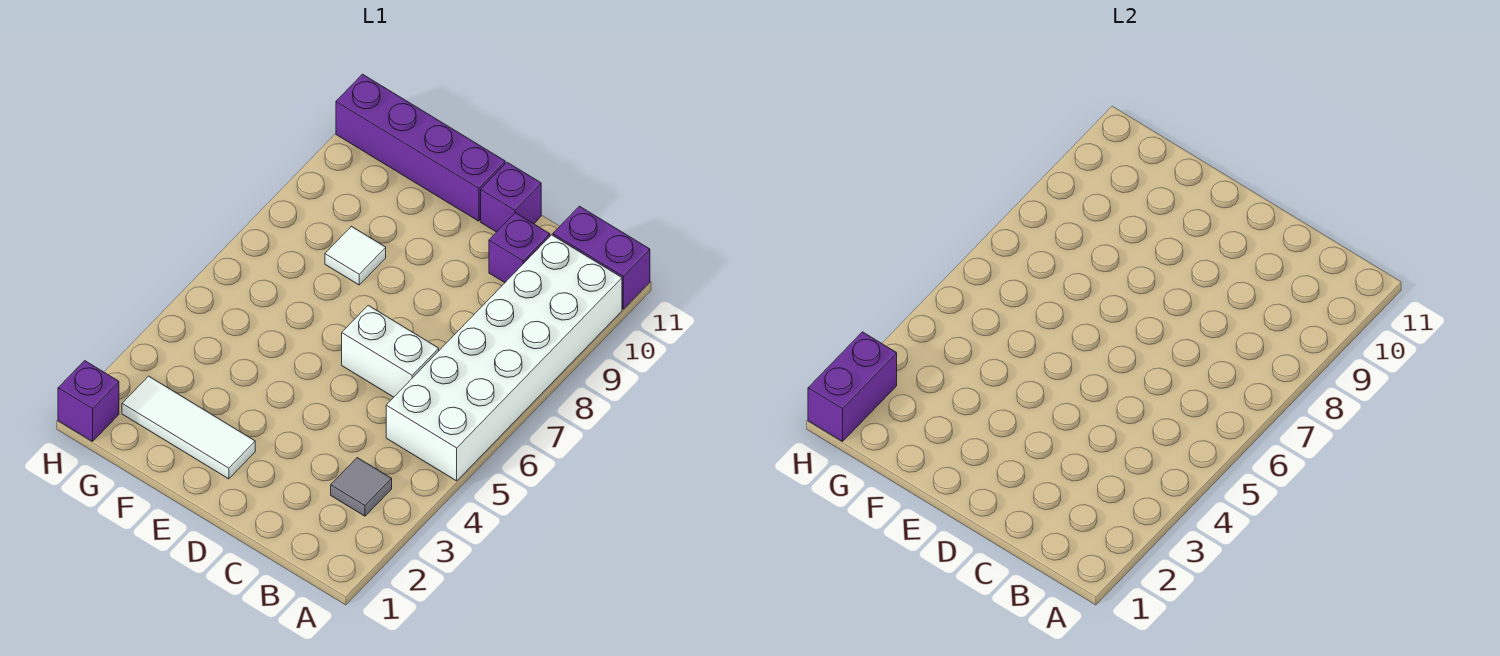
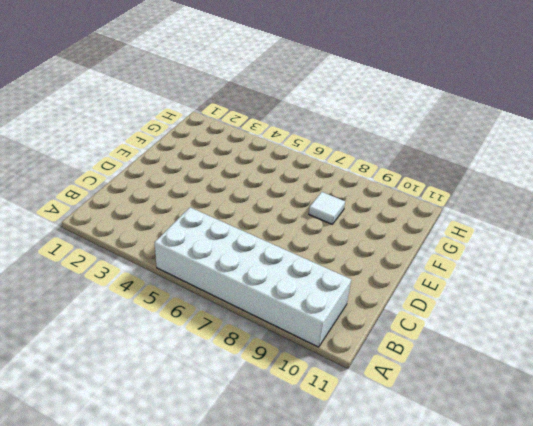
none -> purple 1x2 brick [553,206,650,309]
none -> grey 1x1 tile [331,458,392,516]

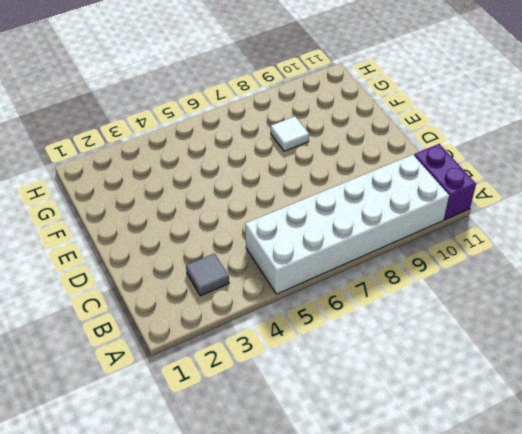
none -> white 1x2 brick [342,305,439,397]
none -> purple 1x1 brick [489,213,550,283]

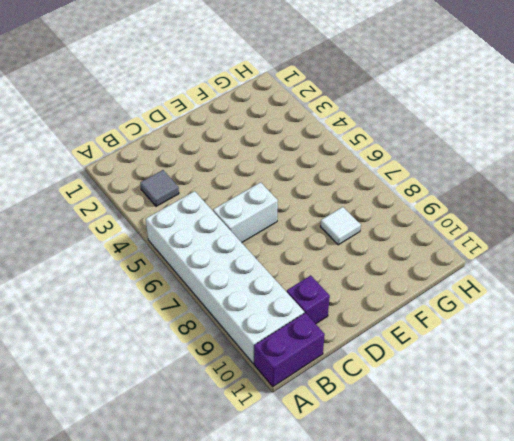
none -> purple 1x1 brick [481,162,541,232]
none -> white 1x3 tile [122,376,255,479]

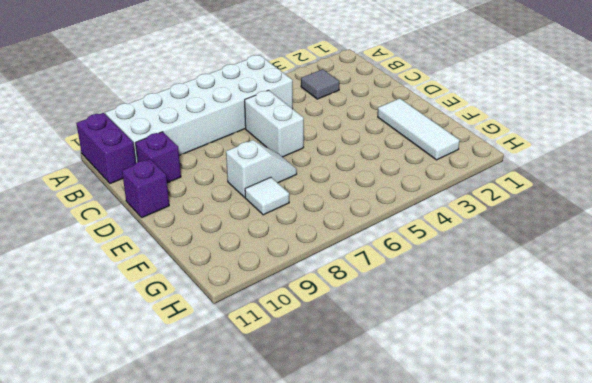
white 1x2 slope [226,140,297,197] -> none
none -> purple 1x4 brick [336,74,505,221]
none -> purple 1x1 brick [58,361,119,441]

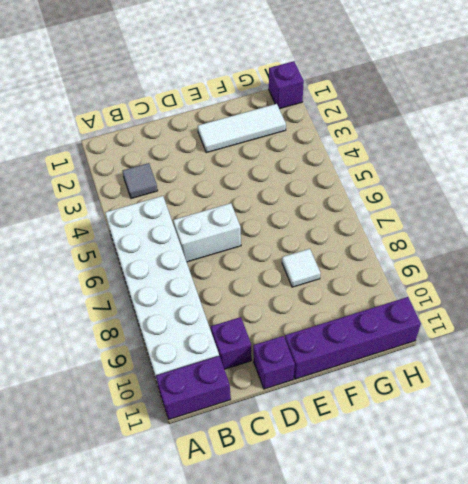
none -> purple 1x2 brick [808,332,897,441]

